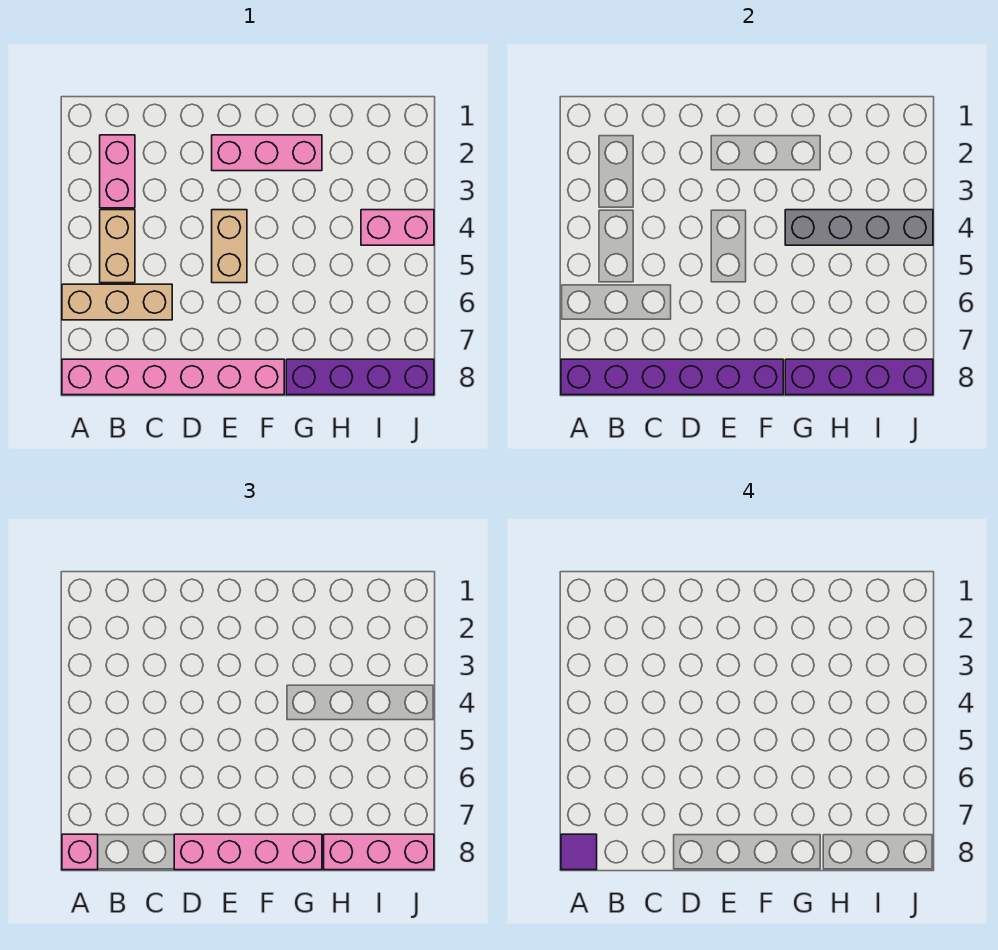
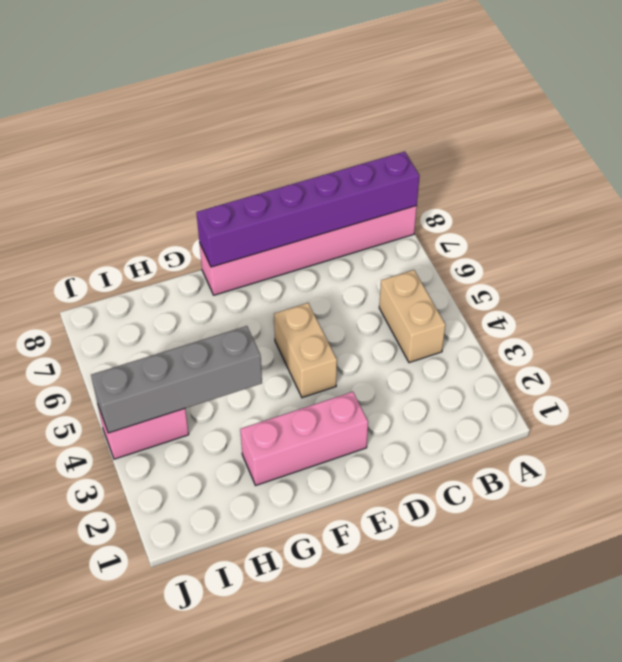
none -> tan 1x3 brick [62,284,172,320]
none -> pink 1x2 brick [100,135,135,208]
none -> purple 1x4 brick [286,359,434,395]

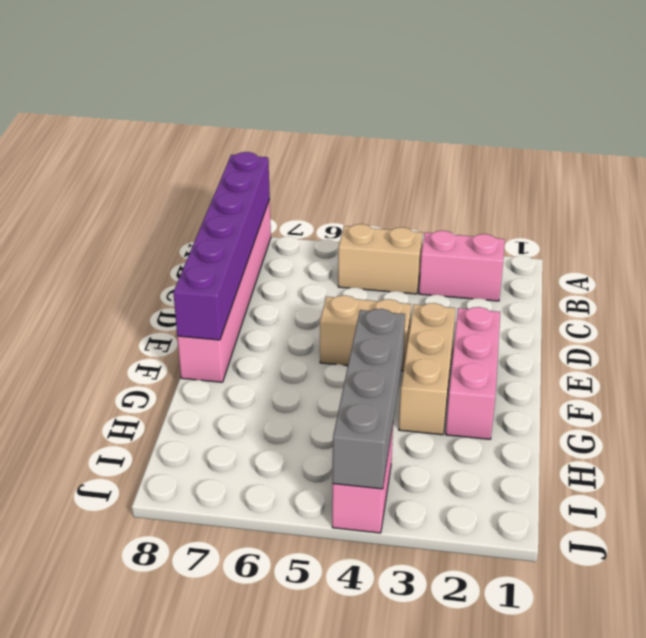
tan 1x3 brick [399,303,456,435] -> tan 1x3 brick moved to [62,284,172,320]
none -> purple 1x4 brick [286,359,434,395]
none -> purple 1x4 brick [785,359,933,395]
none -> pink 1x1 brick [62,834,98,870]

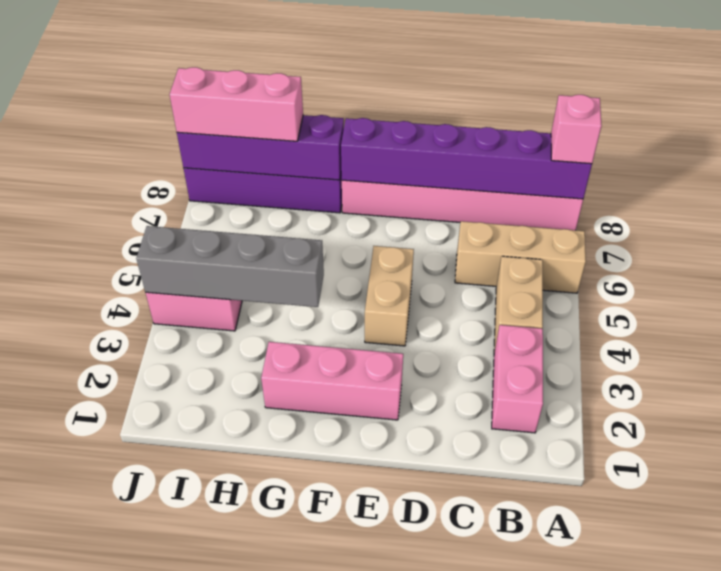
none -> pink 1x4 brick [174,834,322,870]
none -> purple 1x1 tile [561,834,597,870]

